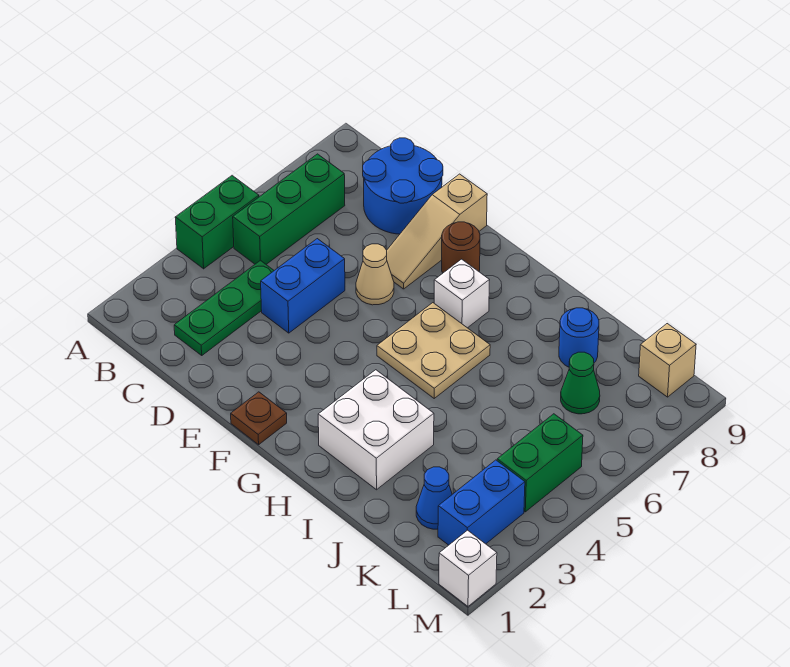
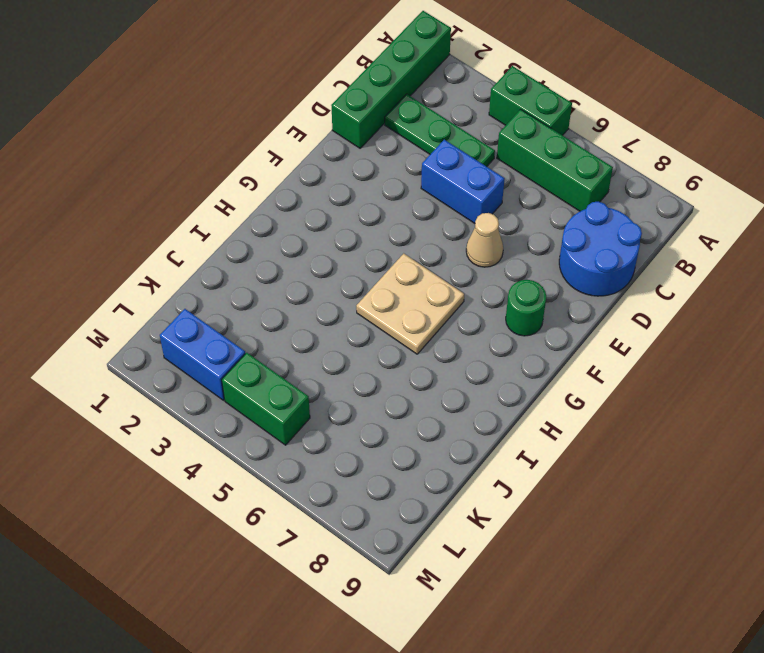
green 1x4 brick [331,11,451,148] -> none
green 1x1 round brick [506,280,546,336] -> brown 1x1 round brick [442,222,480,273]
none -> tan 1x3 slope [387,174,487,289]
none -> brown 1x1 plate [231,392,287,445]
none -> white 1x1 brick [434,259,490,328]

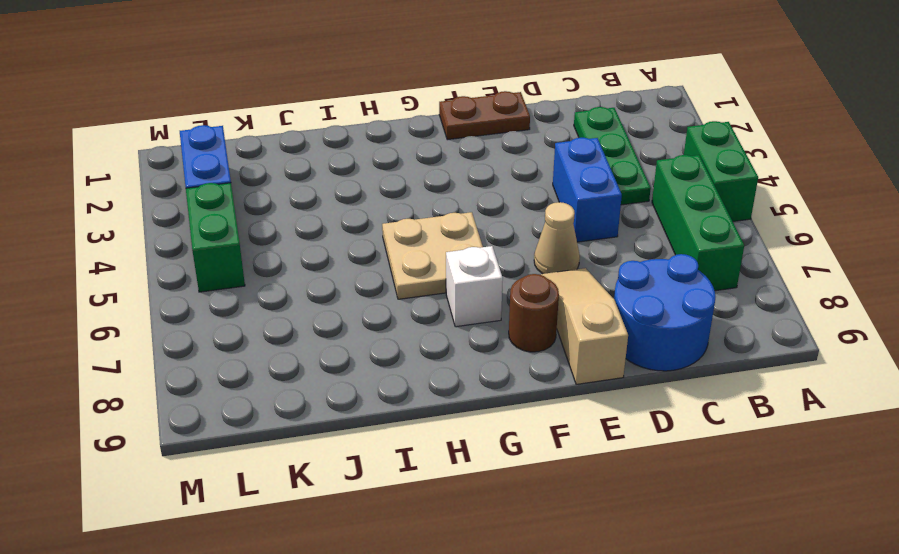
brown 1x2 plate [439,91,530,140] -> brown 1x1 plate [231,392,287,445]
none -> white 2x2 brick [318,370,434,490]
none -> blue 1x1 round brick [559,308,599,367]
none -> blue 1x1 cone [416,467,452,529]

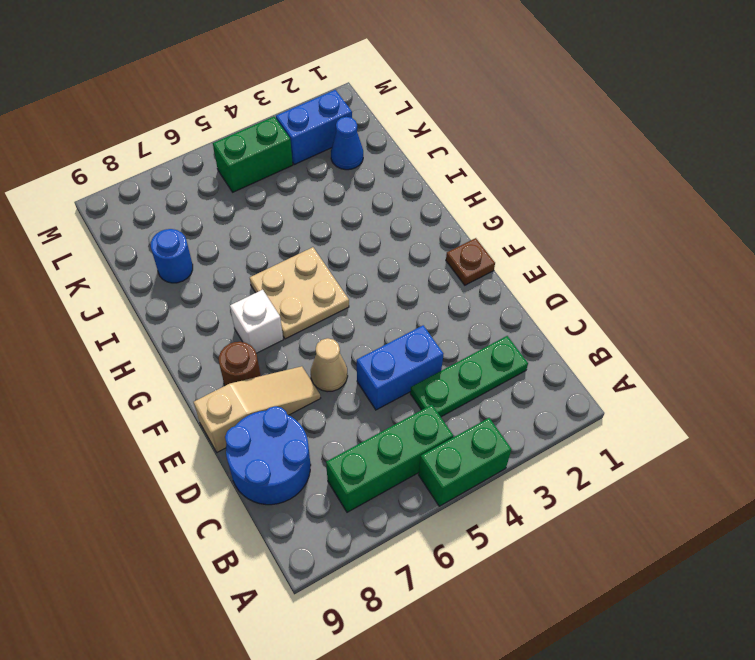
none -> white 2x2 brick [318,370,434,490]
none -> green 1x1 cone [561,352,600,414]
none -> tan 1x1 brick [639,324,696,397]

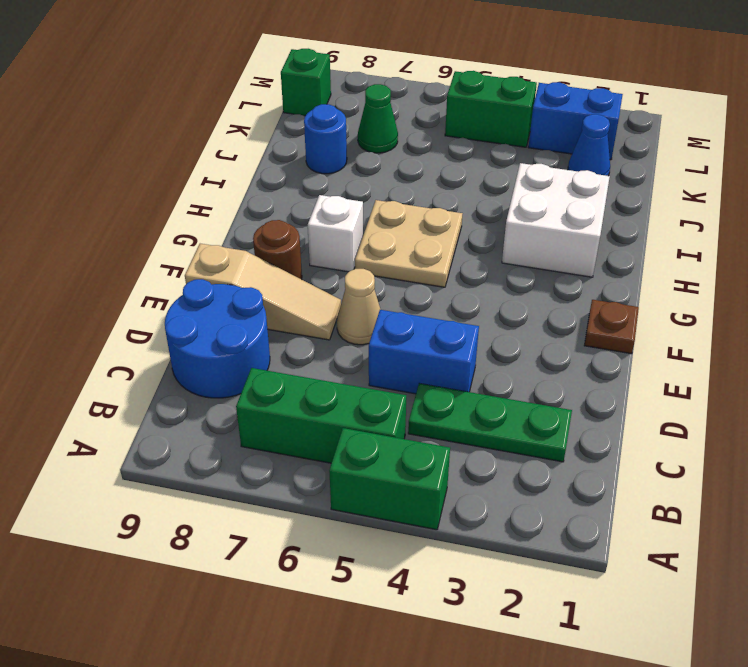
green 1x1 brick [281,49,331,116] -> tan 1x1 brick [639,324,696,397]
none -> white 1x1 brick [439,530,497,606]

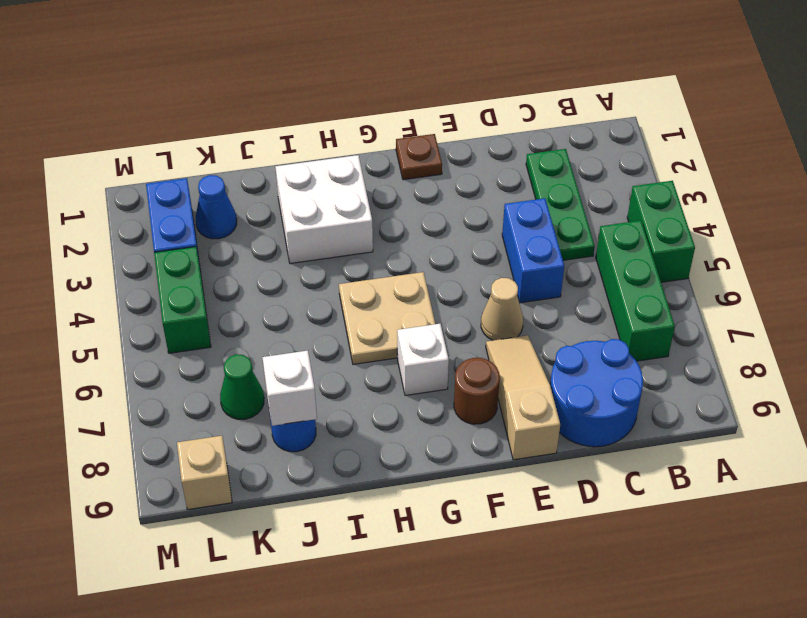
white 1x1 brick [262,351,317,426] -> white 1x1 brick moved to [439,530,497,606]

